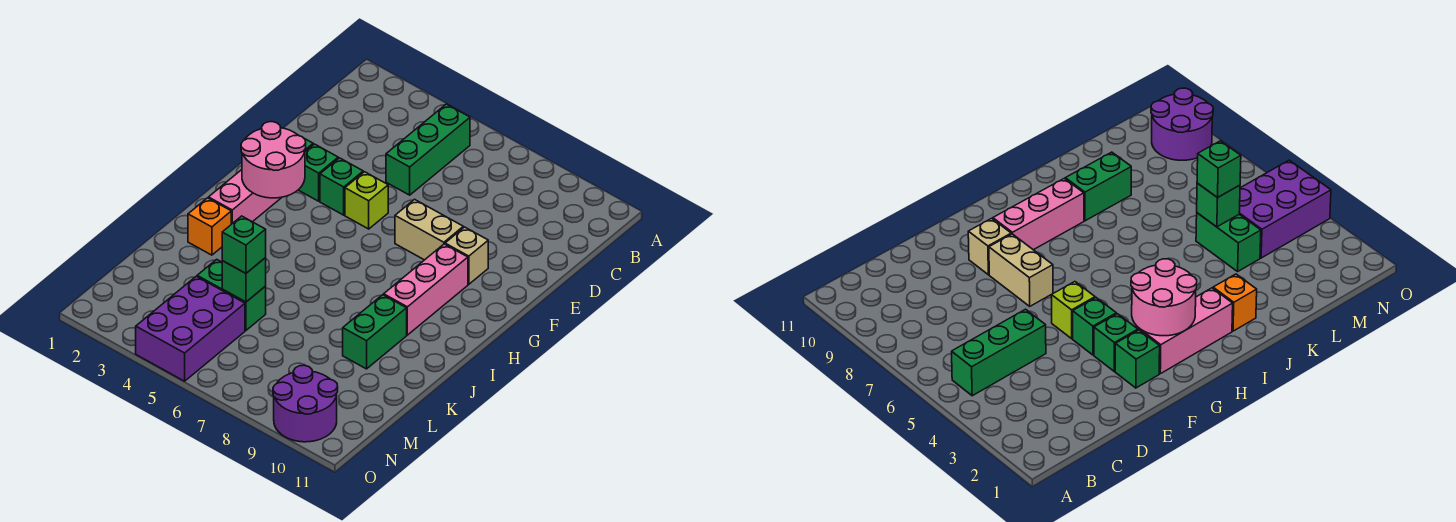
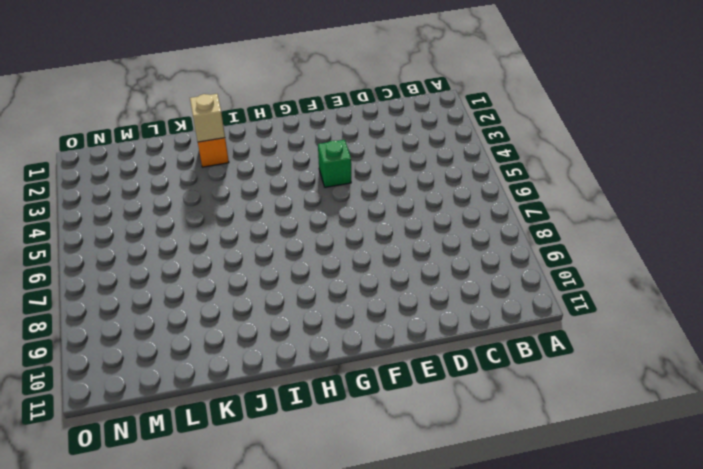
tan 1x1 brick [190,94,225,142] -> tan 1x1 brick moved to [445,227,488,284]
none -> green 1x3 brick [386,104,470,195]
none -> green 1x1 brick [1115,330,1160,388]
none -> green 1x1 brick [299,144,338,201]

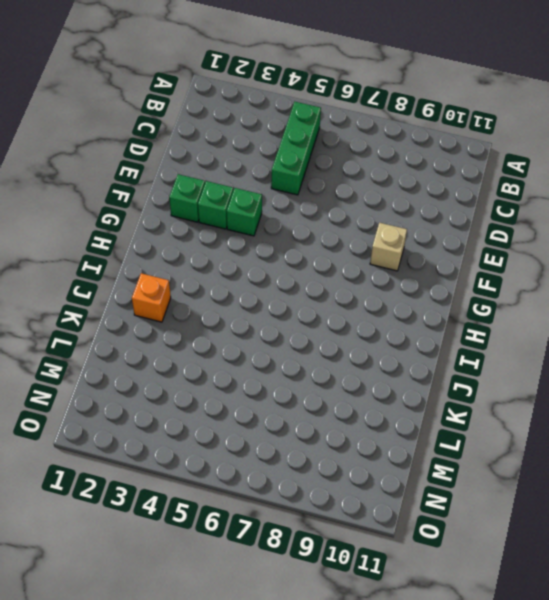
none -> lime 1x1 brick [345,172,388,229]
none -> tan 1x2 brick [395,199,463,260]
none -> pink 1x3 brick [209,170,282,224]

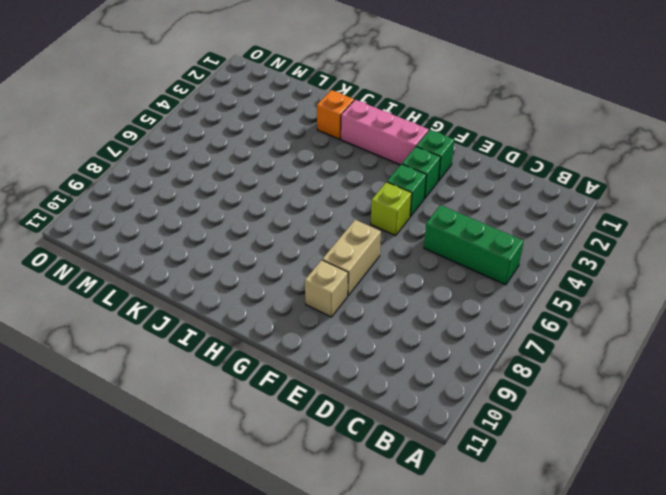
none -> pink 1x3 brick [384,244,468,335]
none -> green 1x2 brick [343,295,407,369]
none -> green 1x2 brick [197,259,266,330]

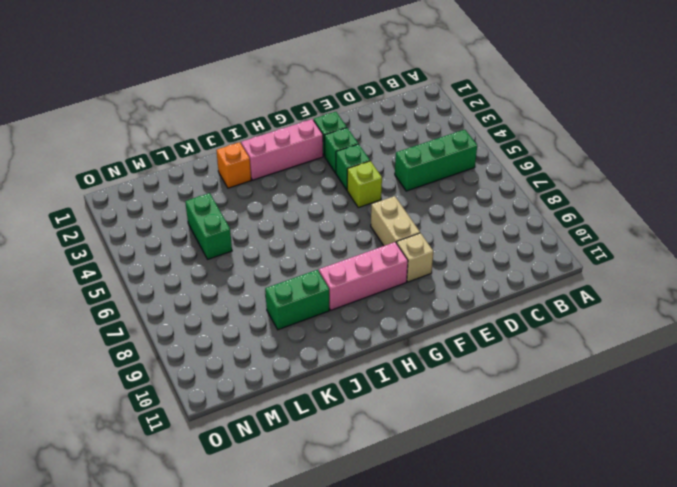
none -> purple 2x3 brick [136,276,245,381]
none -> purple 2x2 round brick [273,365,338,442]
none -> pink 2x2 round brick [241,122,306,198]

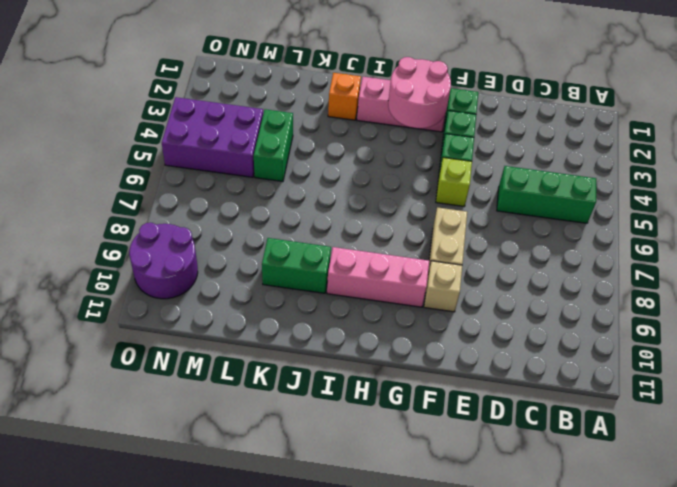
none -> green 1x1 brick [222,258,266,302]
none -> green 1x1 brick [222,216,266,273]

